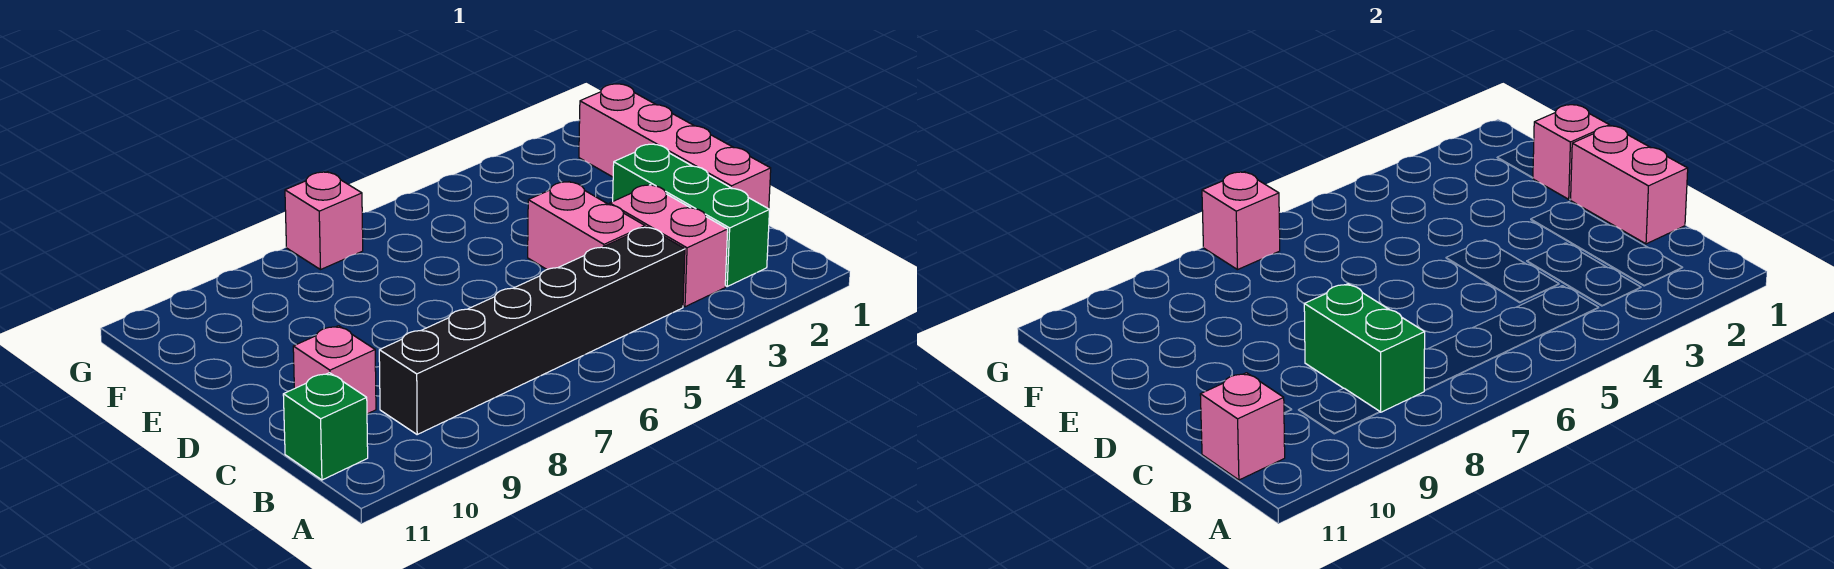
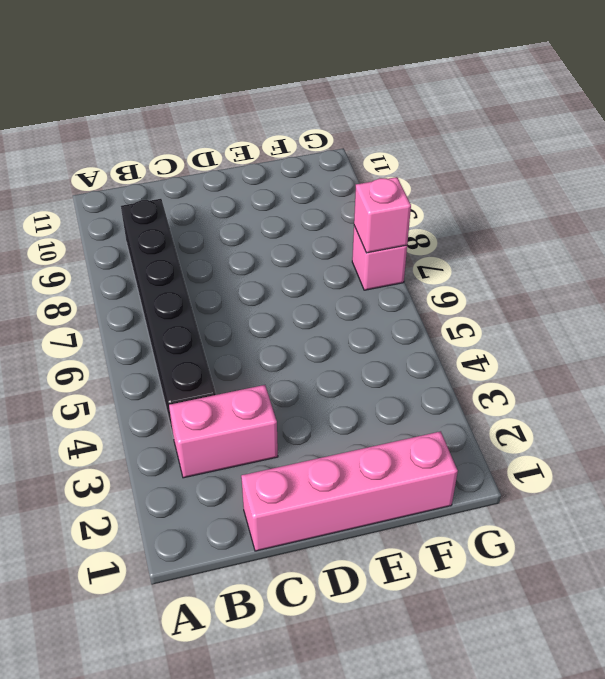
none -> green 1x3 brick [613,144,770,286]
none -> green 1x1 brick [283,373,368,480]
none -> pink 1x2 brick [528,182,645,269]

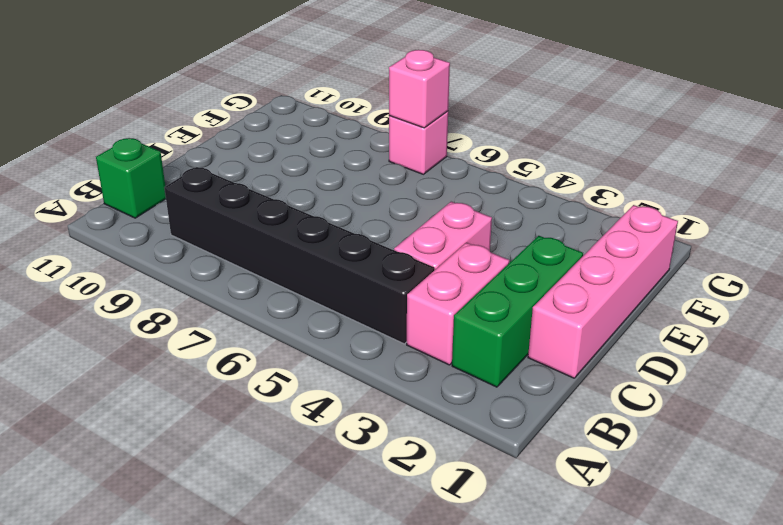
none -> pink 1x1 brick [293,326,376,414]
none -> green 1x2 brick [1304,284,1425,412]
none -> pink 1x1 brick [1200,373,1285,480]

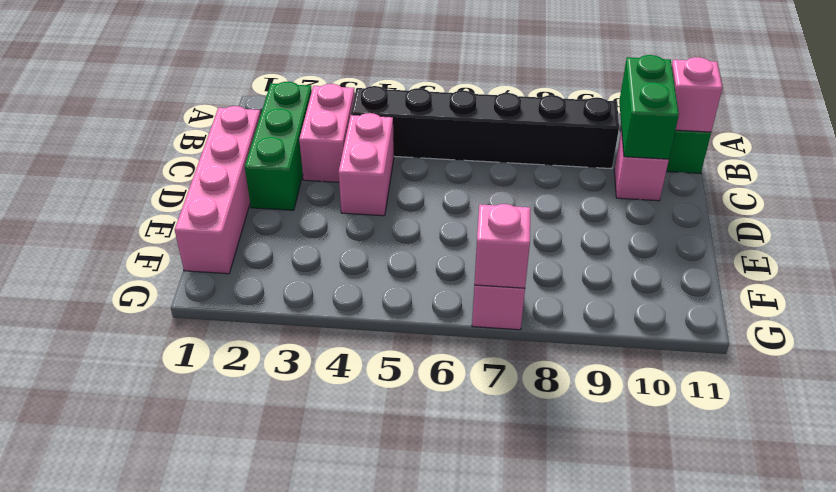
green 1x2 brick [619,55,679,159] -> green 1x2 brick moved to [1304,284,1425,412]
none -> pink 1x2 brick [1571,126,1688,244]
none -> pink 1x1 brick [1533,105,1610,199]

